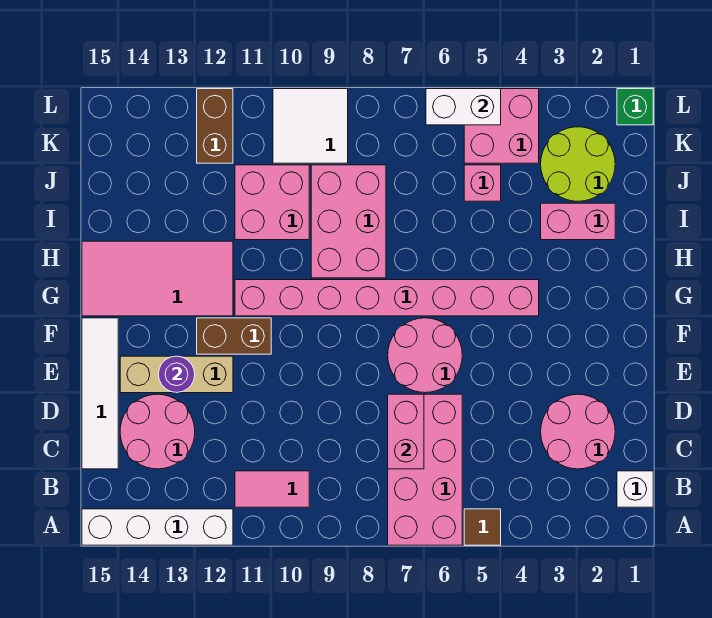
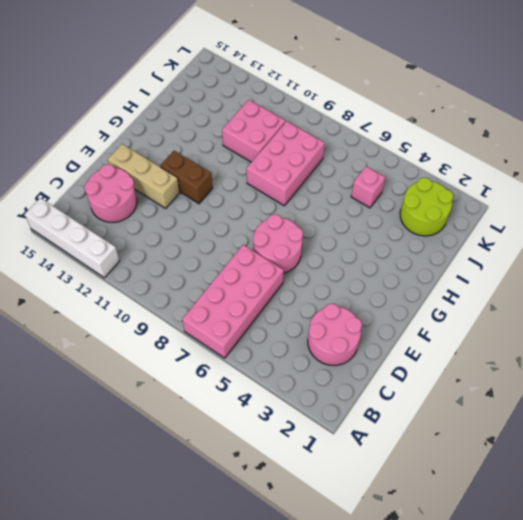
none -> brown 1x1 tile [464,509,501,545]
none -> white 1x1 brick [617,471,653,507]
none -> pink 1x2 tile [235,471,309,507]

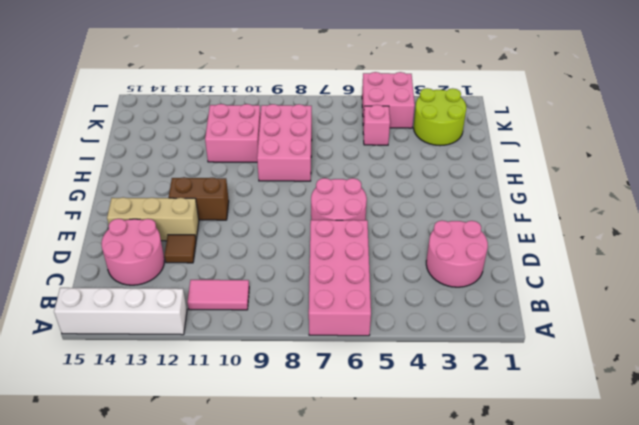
brown 1x1 tile [164,235,196,263] -> brown 1x1 tile moved to [464,509,501,545]
none -> white 1x1 brick [617,471,653,507]
none -> white 1x4 tile [82,318,118,469]
none -> pink 1x8 brick [235,280,539,316]

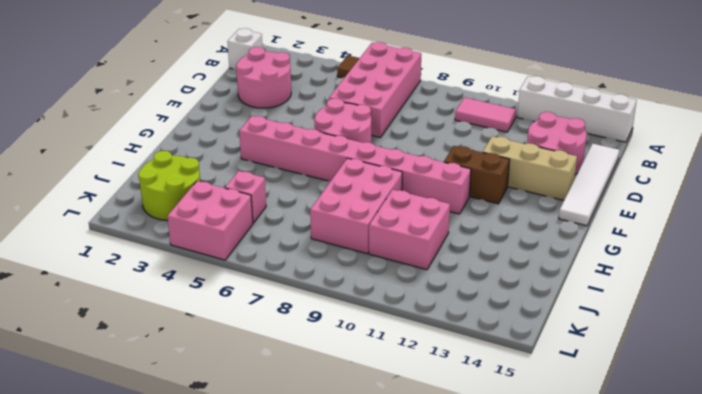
none -> pink 2x4 tile [82,241,233,316]
none -> pink 1x2 brick [541,203,615,240]
none -> white 2x2 tile [273,89,348,163]

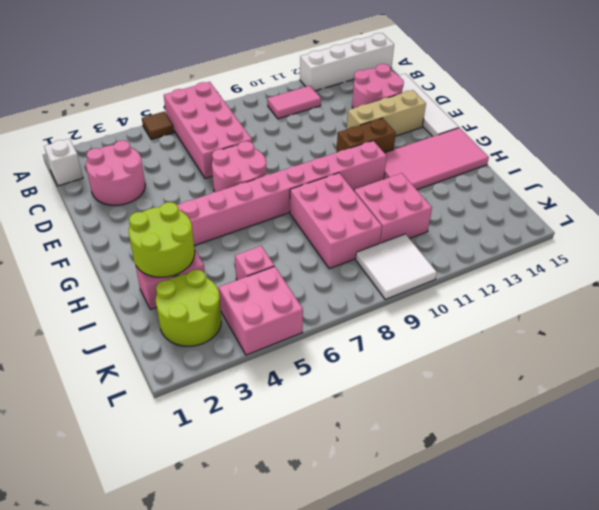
lime 2x2 round brick [129,202,195,277] -> none
none -> brown 1x2 brick [197,89,233,163]
none -> green 1x1 brick [617,89,653,125]
none -> pink 1x2 brick [388,394,424,469]

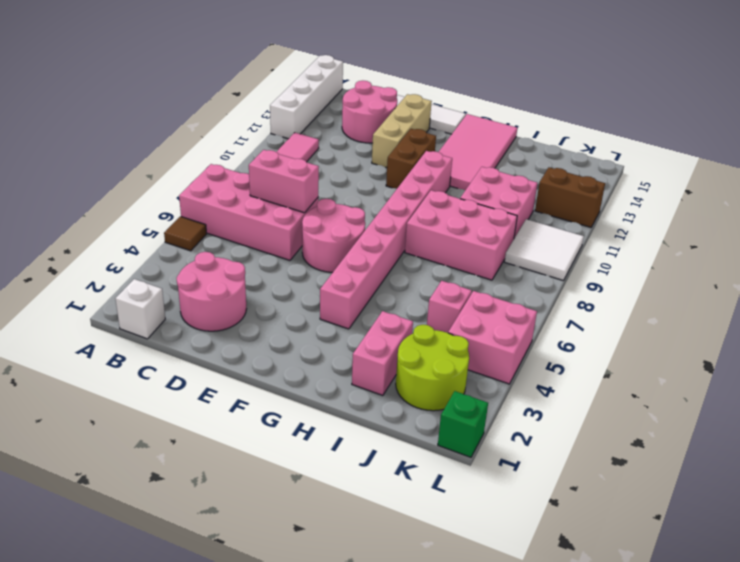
none -> purple 1x1 round brick [158,356,195,393]
none -> white 1x2 brick [426,89,501,125]

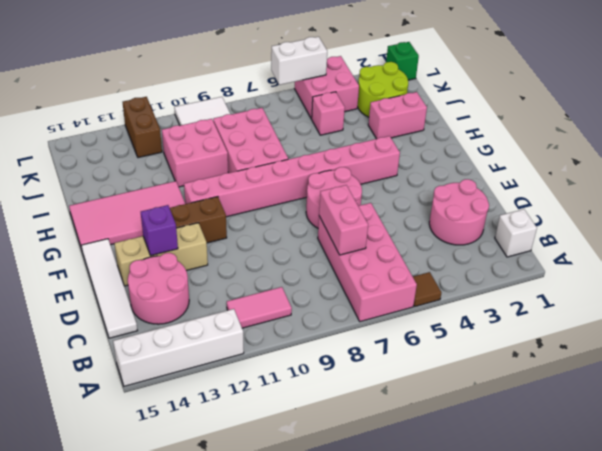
purple 1x1 brick [141,205,178,256] -> purple 1x1 round brick [158,356,195,393]

